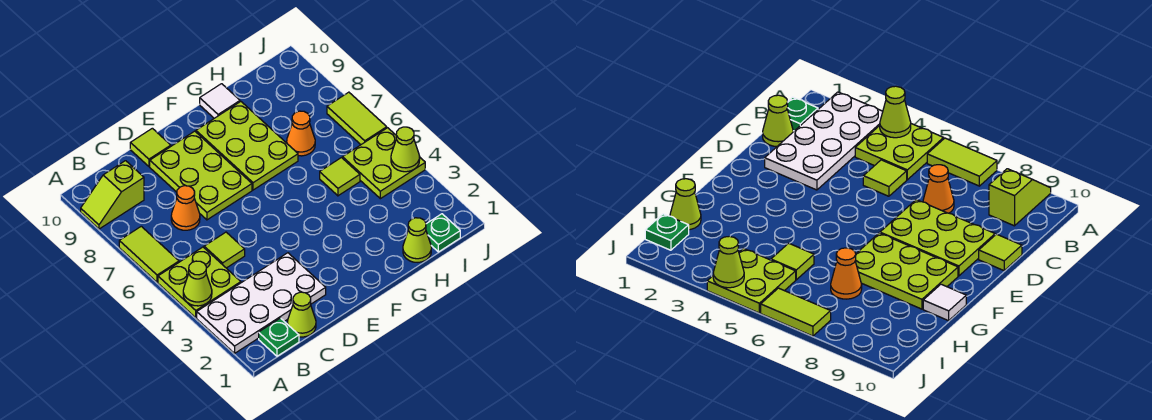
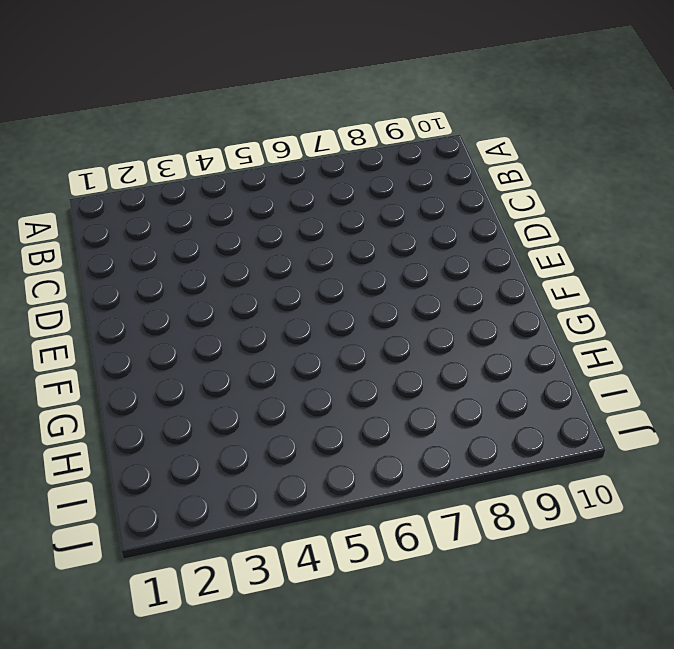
none -> white 2x4 plate [197,253,326,353]
none -> lime 2x2 plate [158,247,241,318]
none -> lime 1x2 tile [119,226,179,282]

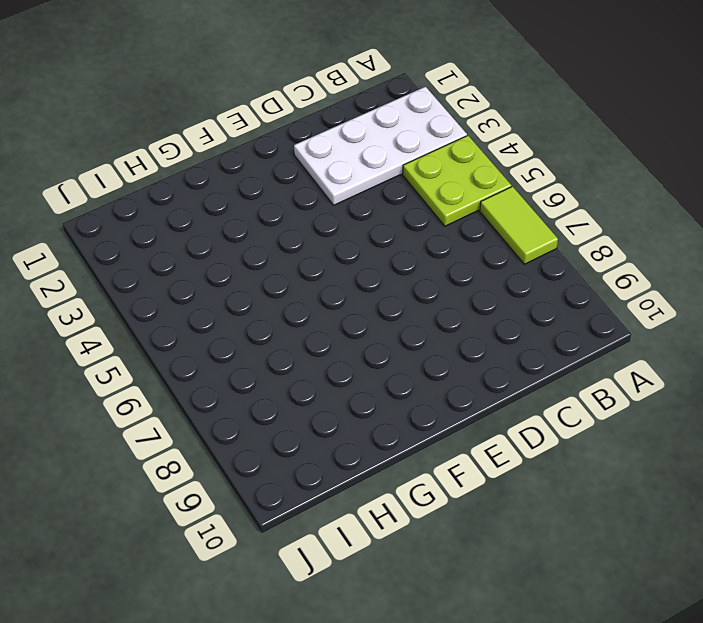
none -> lime 1x2 slope [81,161,144,229]
none -> green 1x1 plate [259,318,299,356]
none -> lime 1x1 cone [287,292,316,337]

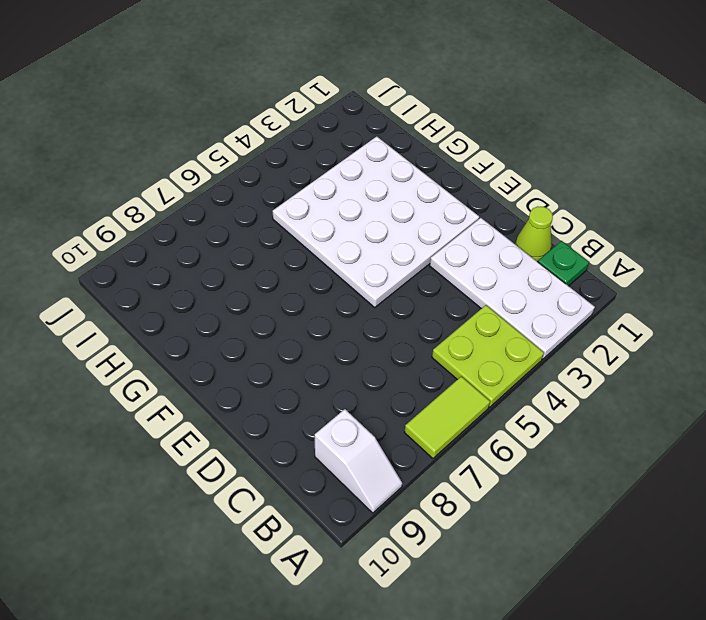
white 1x2 slope [315,409,402,513] -> lime 1x2 slope [81,161,144,229]
white 4x4 plate [273,136,479,307] -> lime 1x1 tile [320,158,360,196]
none -> lime 1x1 tile [204,232,245,268]
none -> orange 1x1 cone [171,186,200,230]
none -> lime 2x3 plate [150,131,252,220]

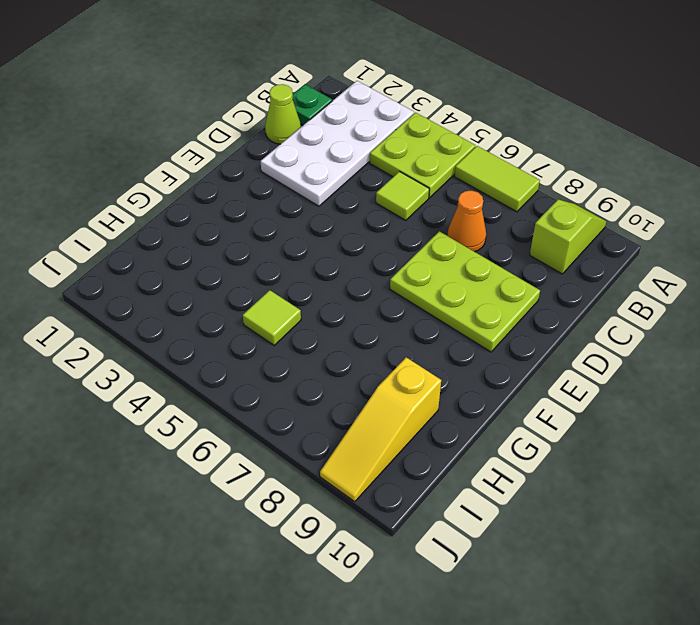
yellow 1x3 slope [320,357,441,501] -> none
none -> lime 1x1 tile [130,128,171,166]
none -> lime 2x3 plate [196,102,298,190]
none -> white 1x1 tile [200,84,240,118]

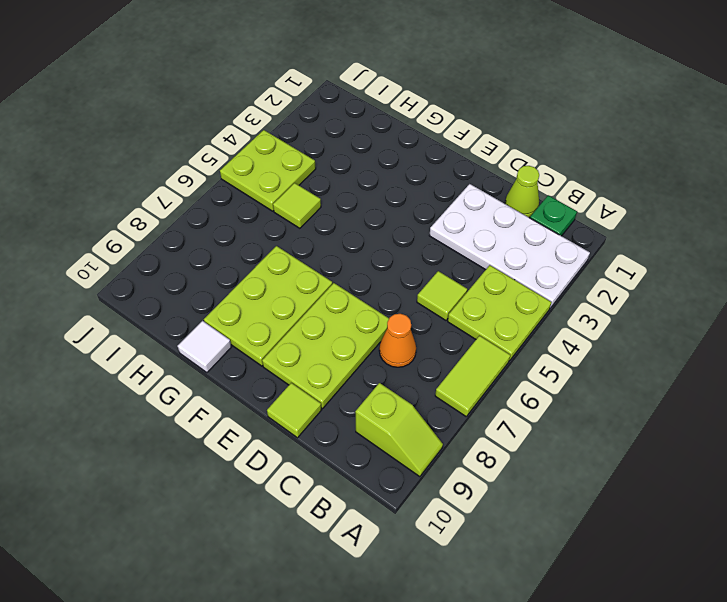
none -> lime 1x1 cone [403,218,431,262]
none -> orange 1x1 cone [287,111,315,156]
none -> green 1x1 plate [426,214,460,252]

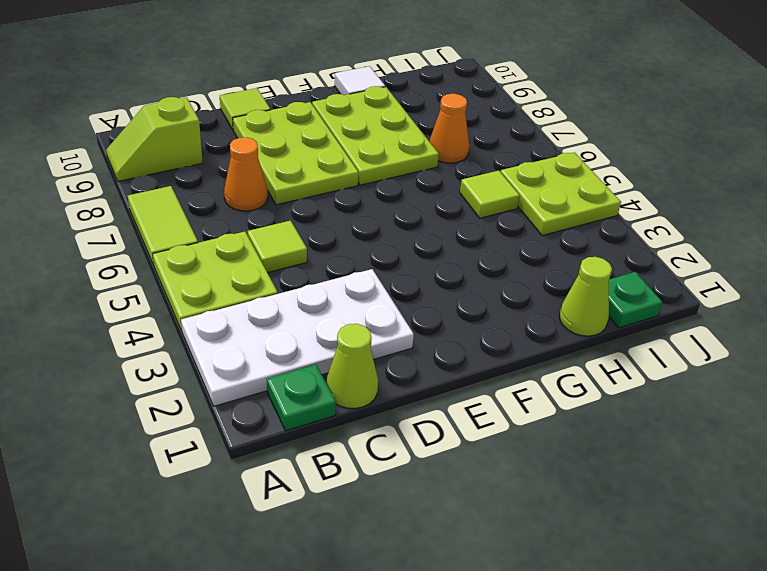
none -> lime 1x2 tile [327,92,387,144]
none -> lime 1x1 cone [183,261,212,306]
none -> lime 1x1 cone [391,127,420,172]

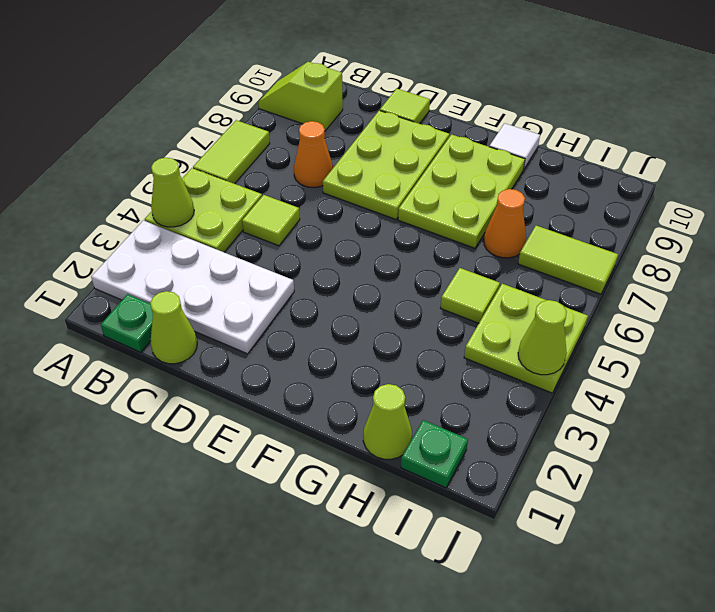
lime 1x2 tile [518,226,618,294] -> lime 1x2 tile turned to [327,92,387,144]

